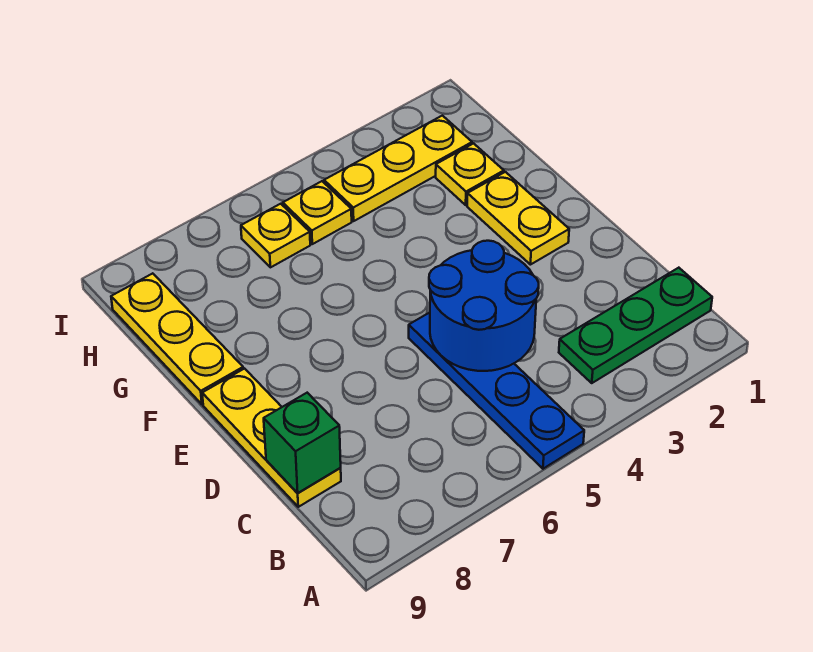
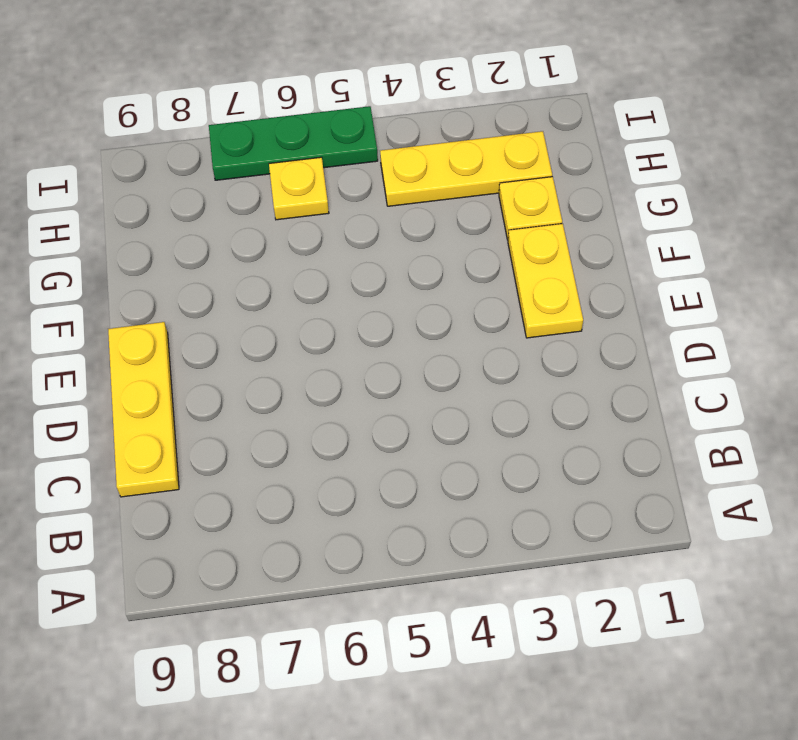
green 1x3 plate [209,106,378,180] -> green 1x3 plate moved to [559,268,712,383]
none -> blue 1x4 plate [409,313,584,469]
none -> yellow 1x3 plate [111,273,243,404]

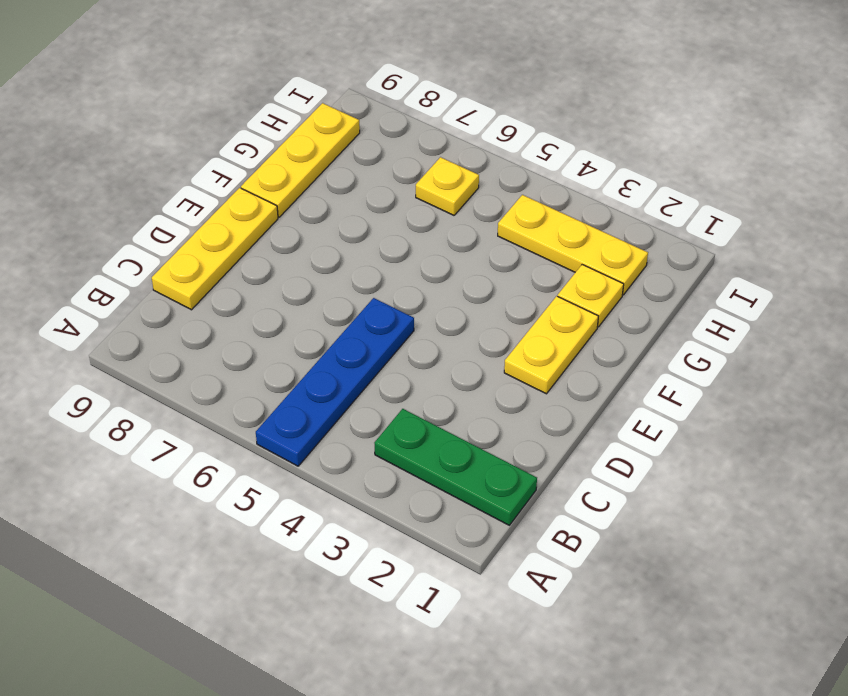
none -> yellow 1x1 plate [283,181,352,244]
none -> blue 2x2 round brick [429,241,539,371]

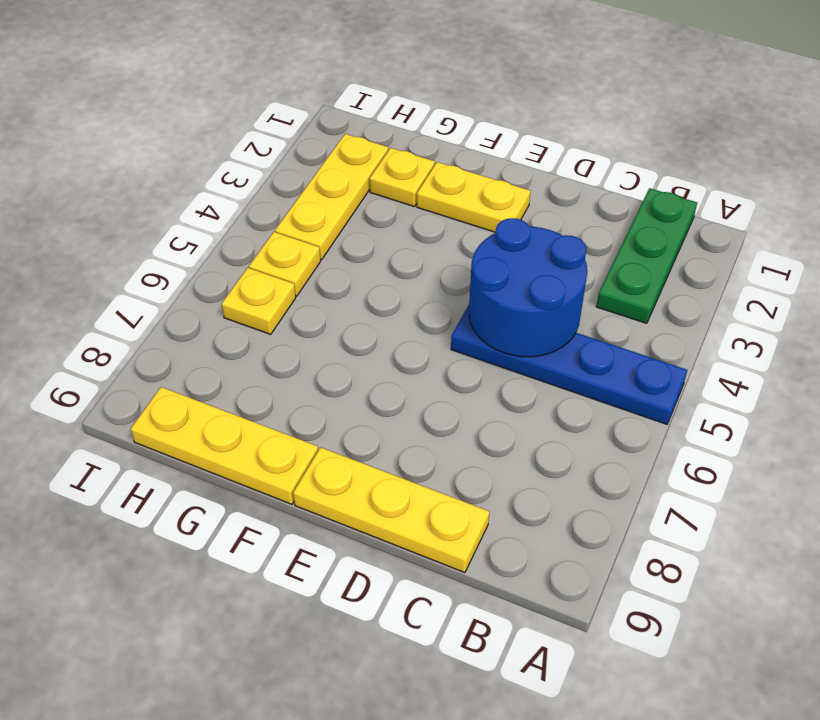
none -> green 1x1 brick [264,393,341,493]

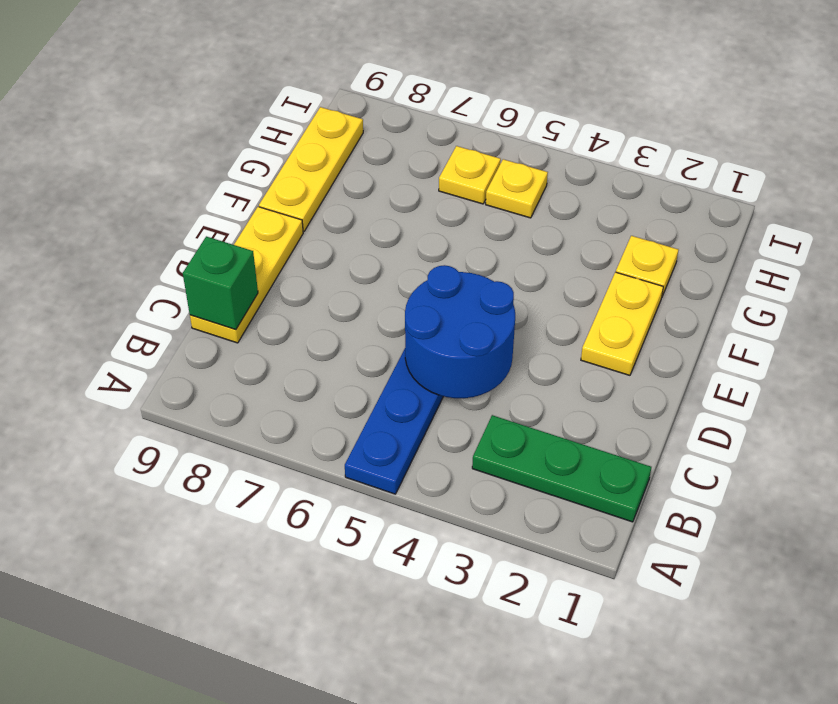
none -> yellow 1x3 plate [324,116,472,221]

